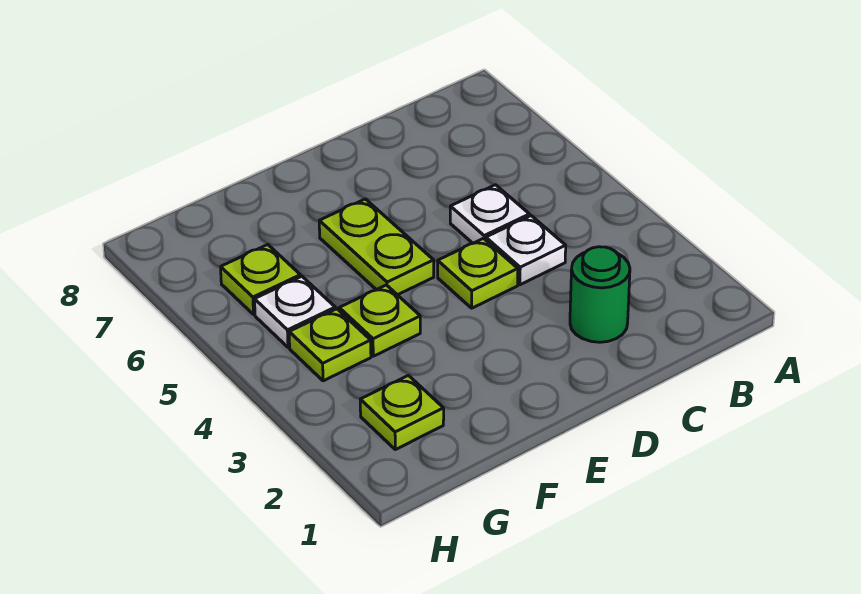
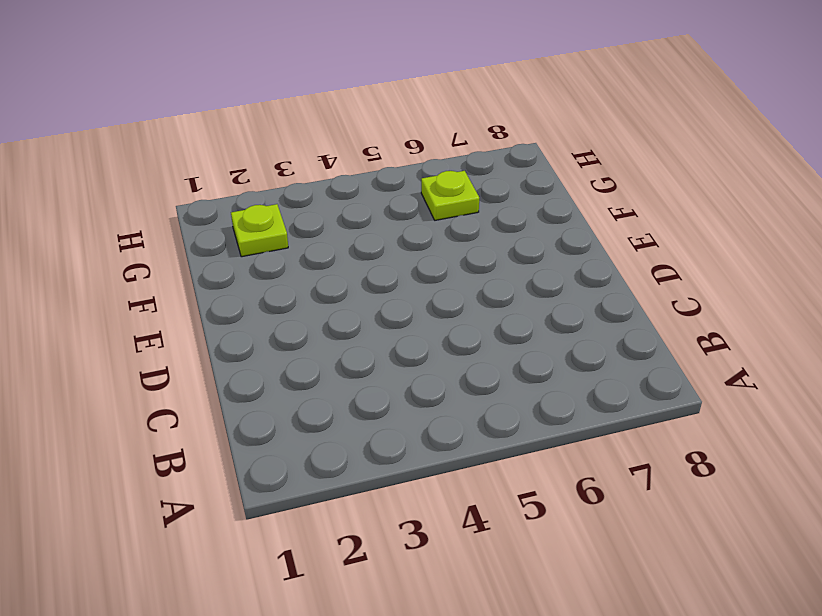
none -> green 1x1 round brick [570,247,630,342]
none -> white 1x1 plate [486,216,566,285]

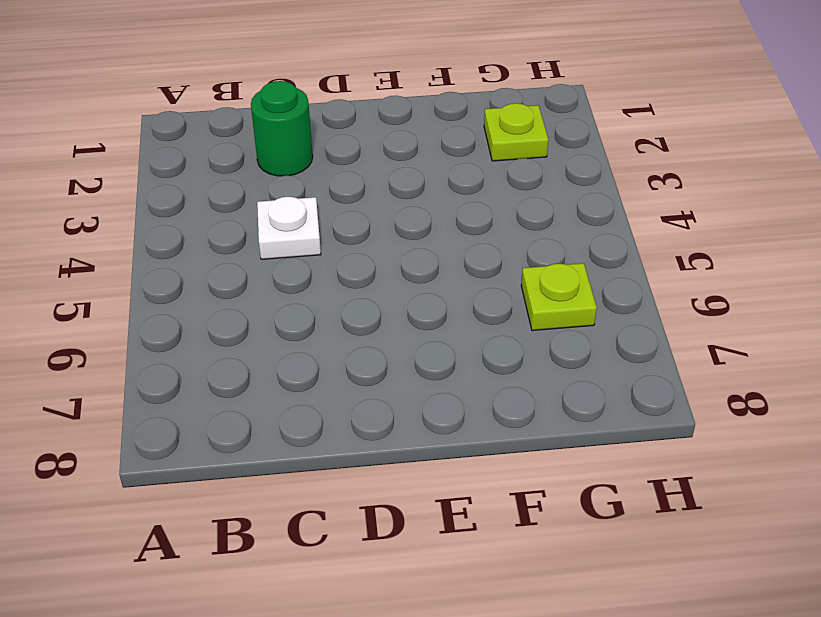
none -> white 1x1 plate [450,185,529,243]
none -> lime 1x1 plate [438,238,518,308]

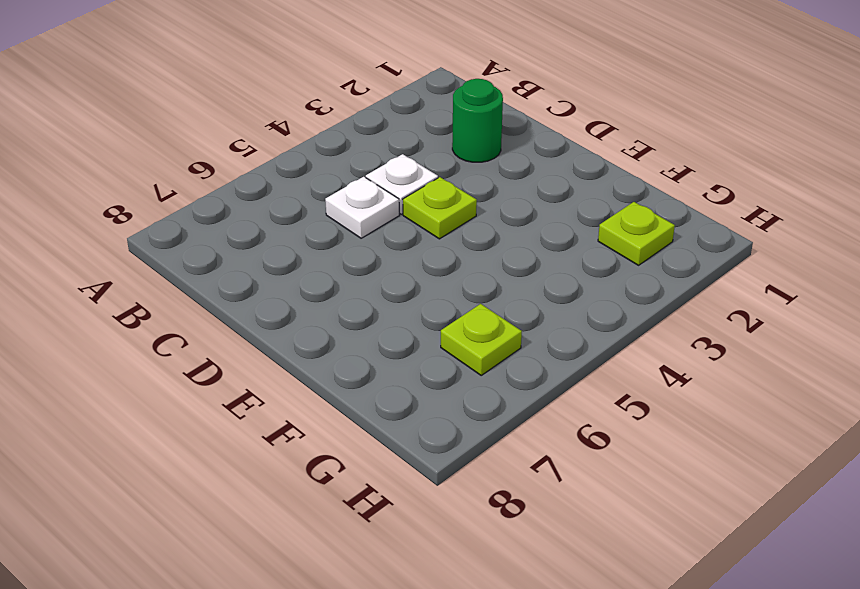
none -> lime 1x2 plate [319,199,434,295]
none -> lime 1x1 plate [339,285,420,356]

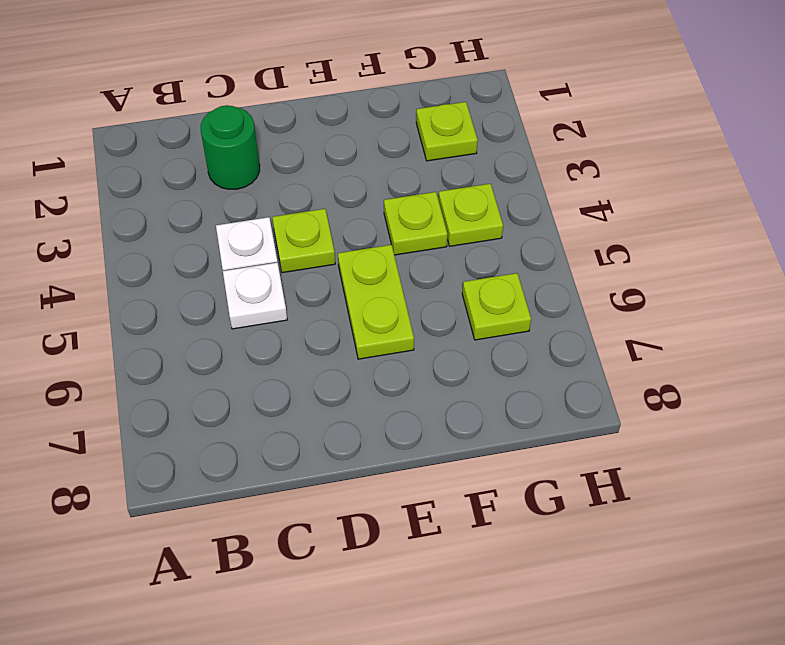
none -> white 1x1 plate [255,277,335,347]

